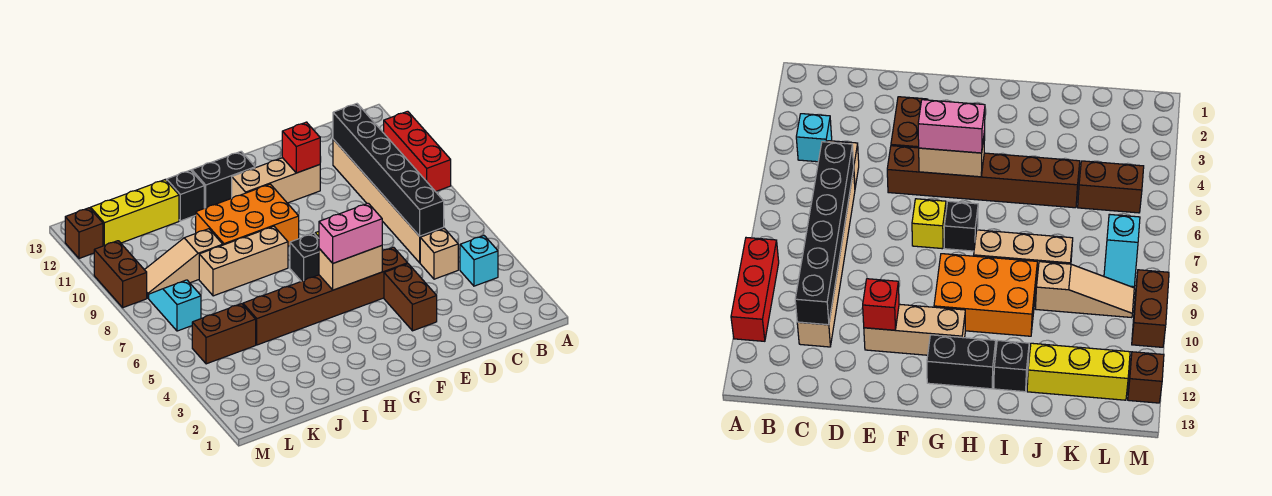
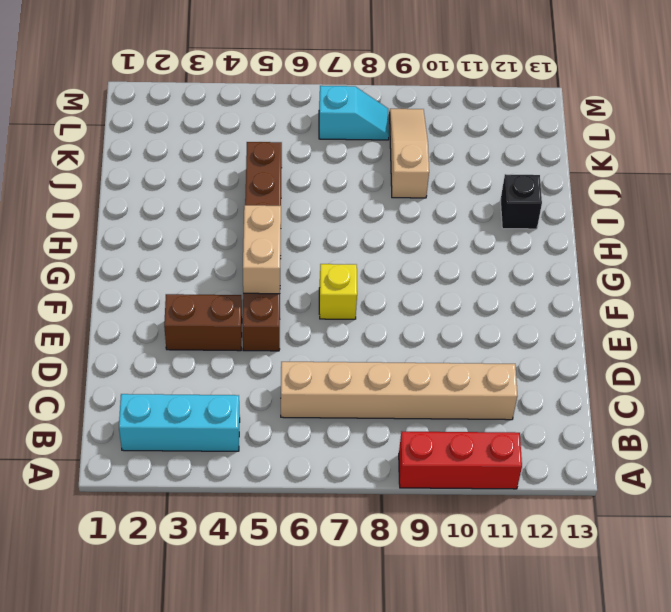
cyan 1x3 brick [119,394,240,451] -> cyan 1x1 brick [460,236,498,286]
none -> tan 1x1 brick [420,229,458,279]
none -> tan 1x3 brick [232,158,320,203]
none -> black 1x1 brick [290,233,319,281]

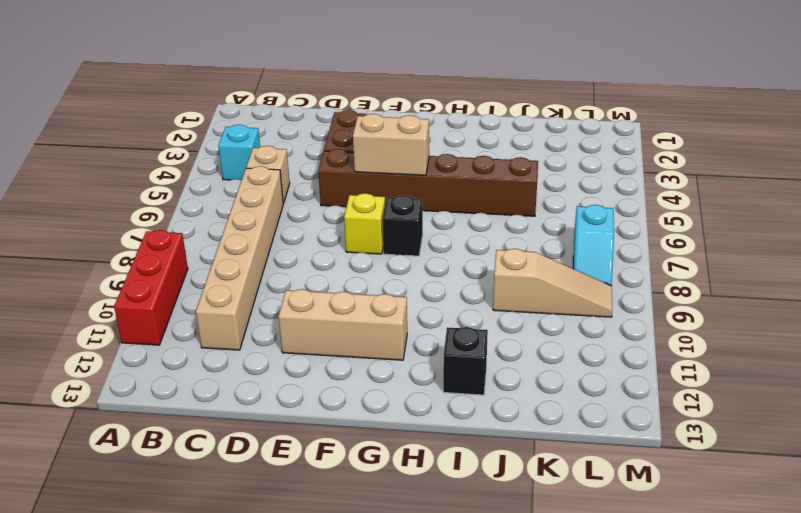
none -> orange 2x3 brick [196,184,299,246]
none -> black 1x2 brick [192,151,255,208]
none -> tan 1x3 brick [199,226,288,296]

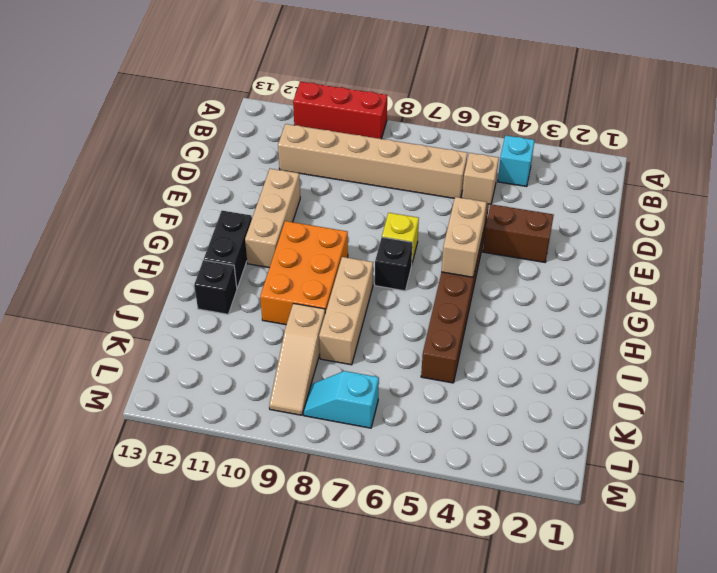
none -> yellow 1x3 brick [91,180,179,246]
none -> brown 1x2 brick [192,304,256,364]
none -> brown 1x2 brick [94,241,147,308]

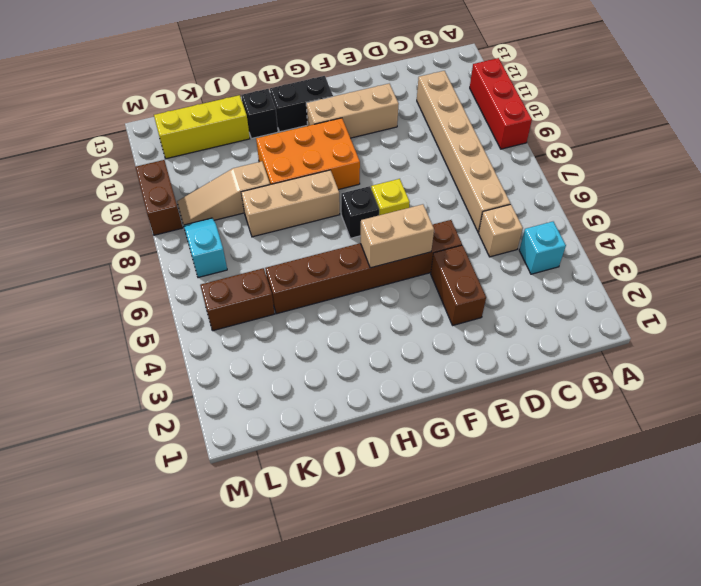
none -> brown 1x1 brick [65,208,103,258]
none -> black 1x6 brick [333,104,444,236]
none -> red 1x1 brick [282,122,320,173]

